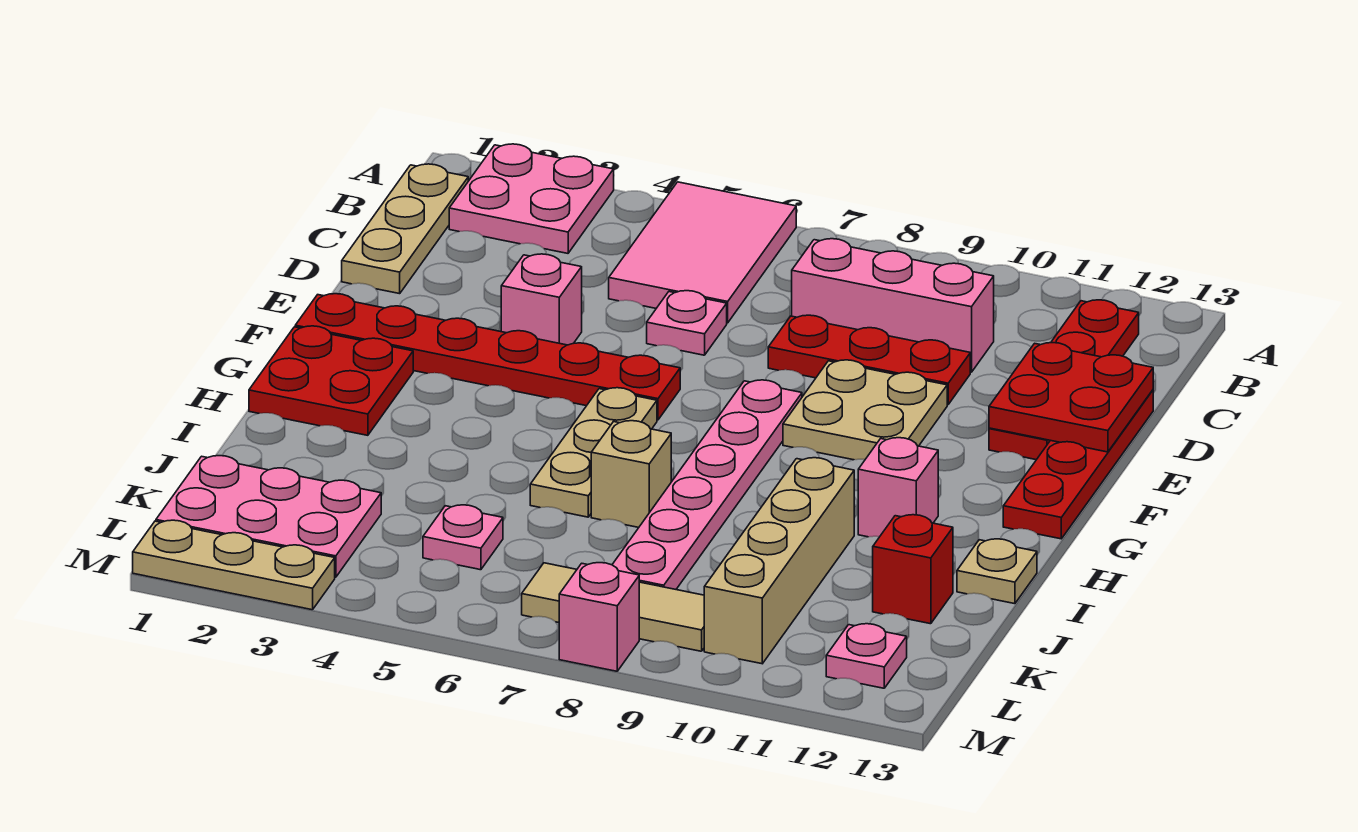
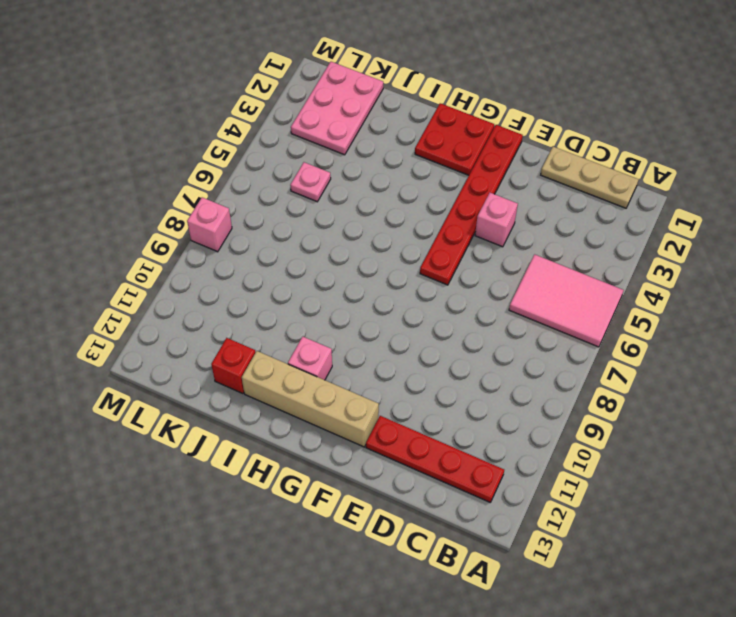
tan 1x4 brick [242,351,379,447] -> tan 1x4 brick moved to [704,458,854,664]
none -> pink 2x2 plate [449,144,614,253]
none -> pink 1x3 brick [792,239,994,372]
none -> pink 1x1 plate [647,291,727,355]

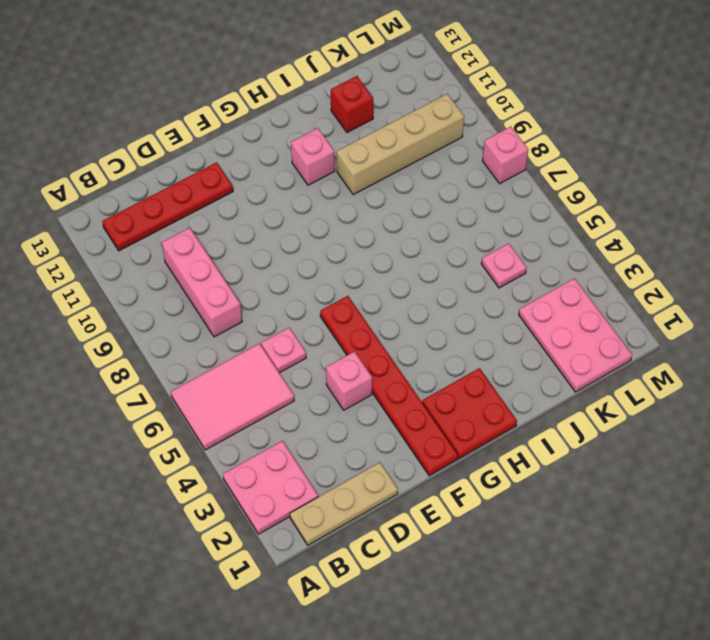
none -> red 1x3 plate [768,315,970,405]
none -> red 1x4 plate [1003,390,1153,539]
none -> tan 2x2 plate [783,360,947,460]

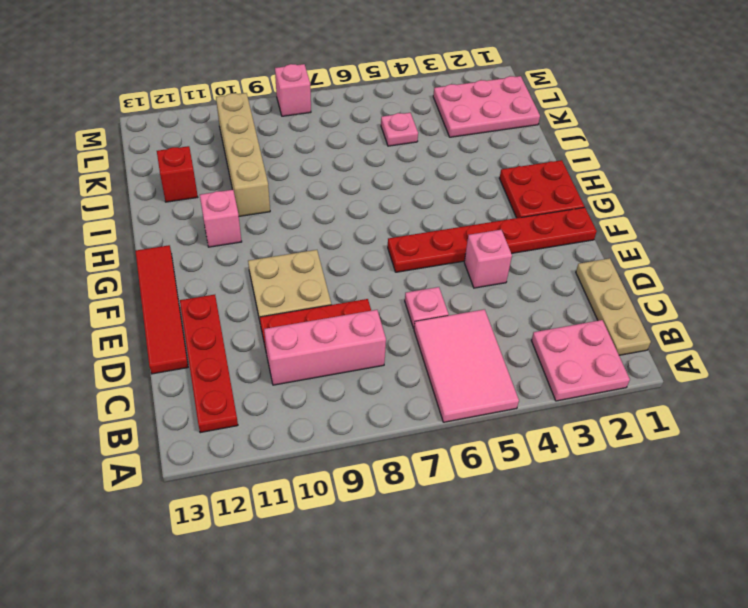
red 1x4 tile [136,245,188,374] -> red 1x4 plate [1003,390,1153,539]
none -> pink 1x6 plate [612,380,802,589]
none -> tan 1x3 plate [530,388,657,517]
none -> tan 1x1 brick [591,421,671,527]

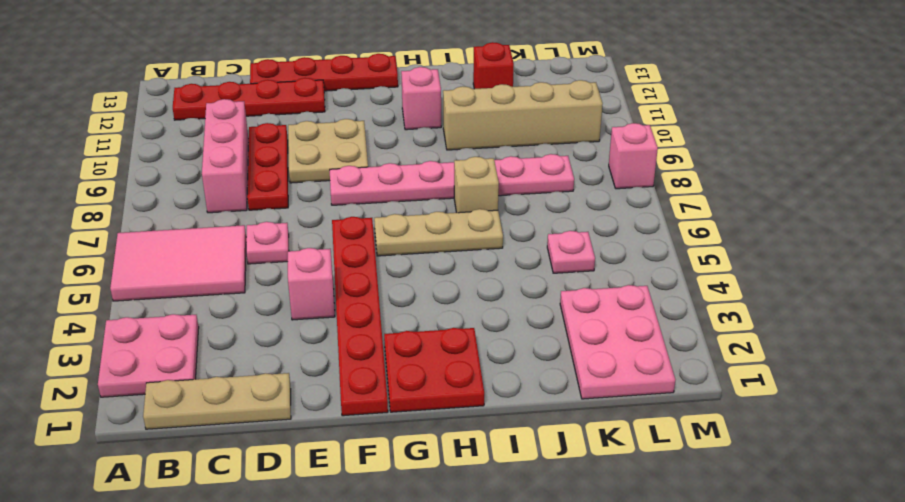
none -> tan 1x1 plate [957,539,1037,604]
none -> tan 1x3 tile [522,563,704,651]
none -> pink 1x1 plate [826,624,907,688]

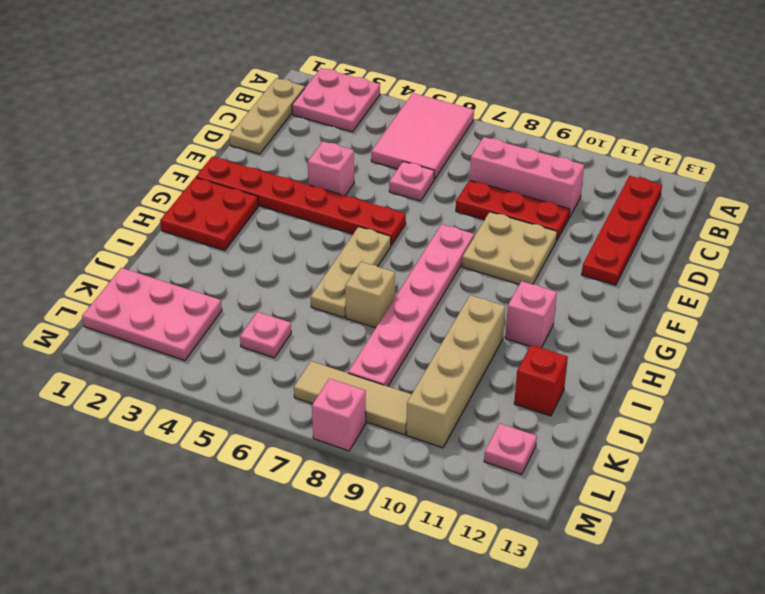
none -> red 1x4 plate [1003,390,1153,539]
none -> tan 1x1 plate [957,539,1037,604]
none -> tan 1x3 plate [133,520,335,610]

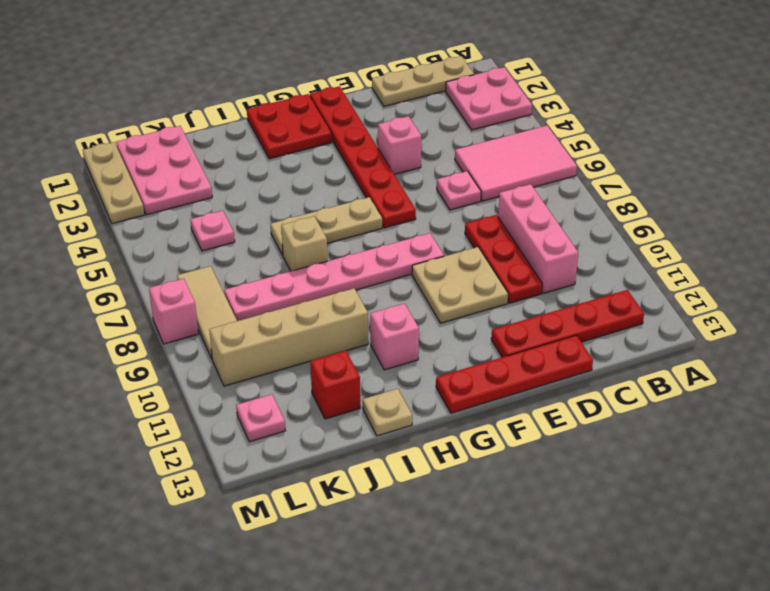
none -> red 2x2 plate [989,343,1153,452]

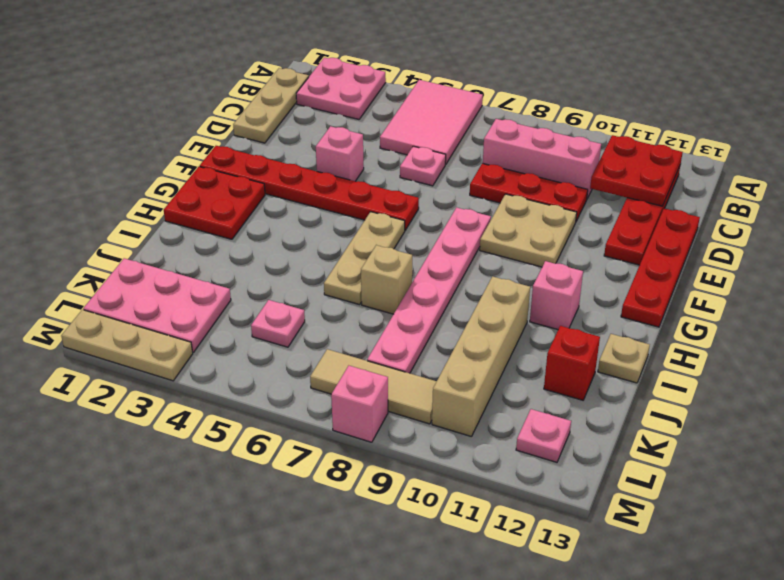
red 2x2 plate [590,135,683,206] -> red 2x2 plate moved to [989,343,1153,452]

